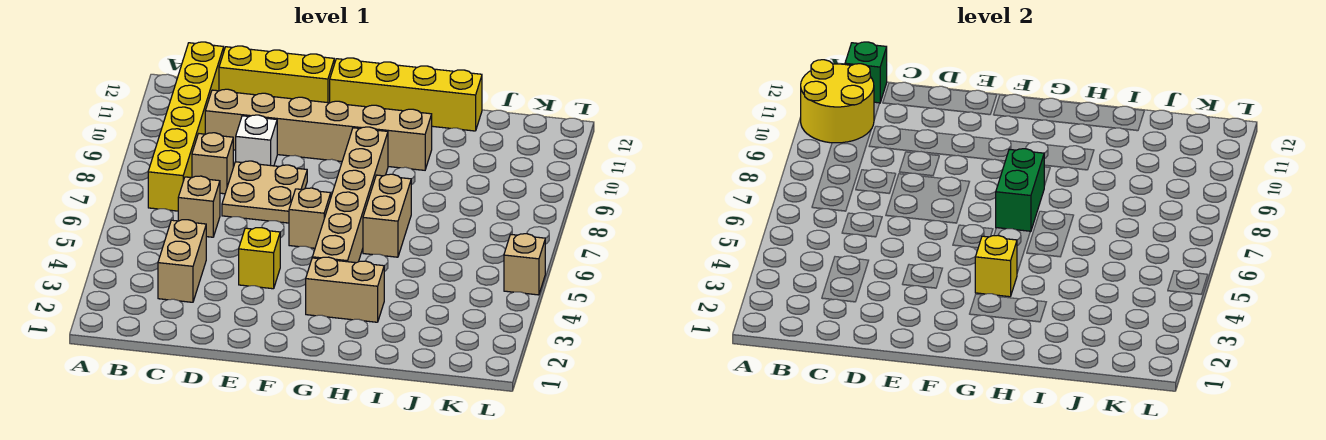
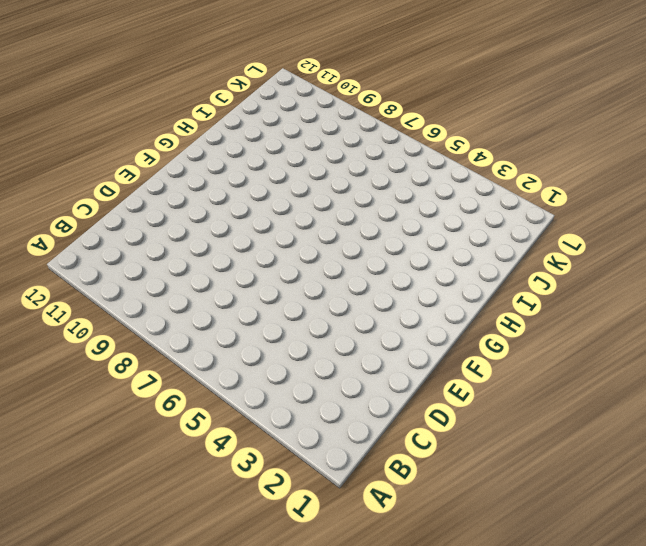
none -> yellow 1x6 brick [148,42,224,211]
none -> tan 1x2 brick [158,220,206,302]
none -> tan 1x1 brick [178,176,220,237]

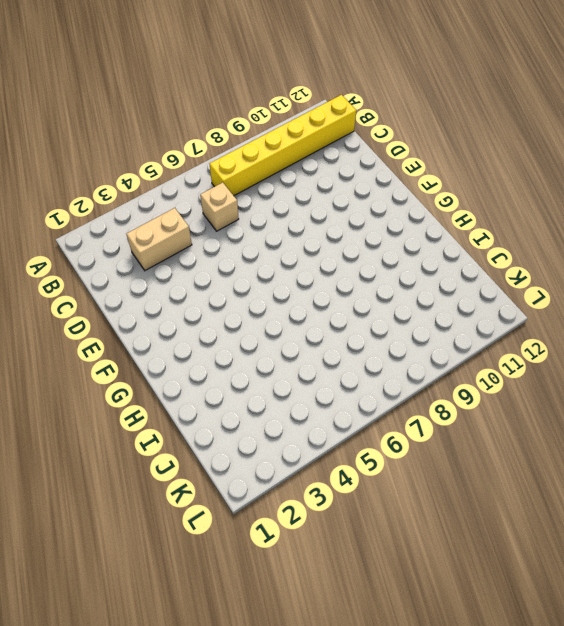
none -> tan 1x1 brick [192,133,233,194]
none -> tan 1x6 brick [205,89,432,170]
none -> yellow 1x3 brick [219,46,334,103]

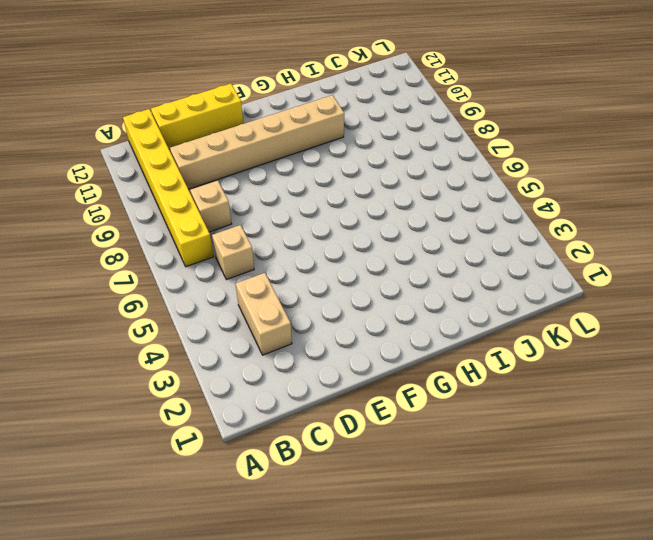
none -> tan 2x2 plate [222,161,307,223]
none -> white 1x1 brick [236,115,277,166]
none -> yellow 1x1 brick [239,228,280,289]

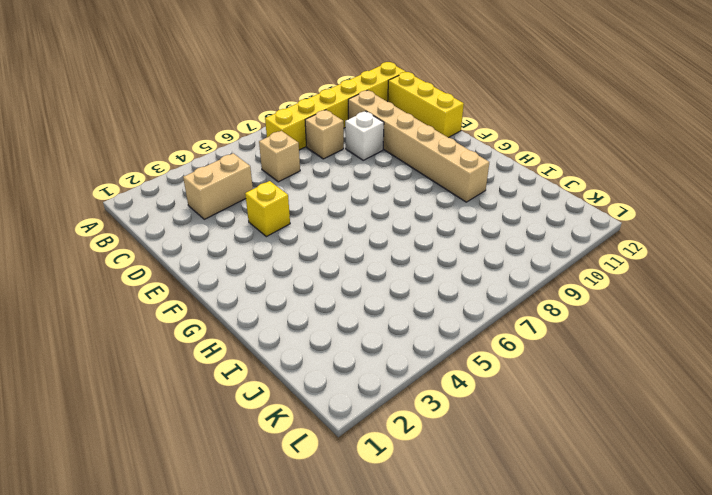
none -> tan 2x2 plate [222,161,307,223]
none -> tan 1x1 brick [289,188,331,248]
none -> yellow 1x4 brick [330,58,482,131]

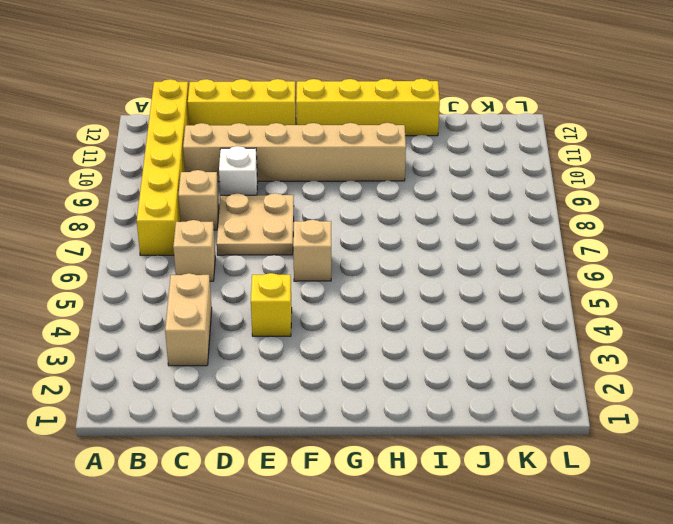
none -> tan 1x2 brick [306,257,384,322]
none -> tan 1x6 brick [312,127,388,263]
none -> tan 1x2 brick [363,174,411,257]

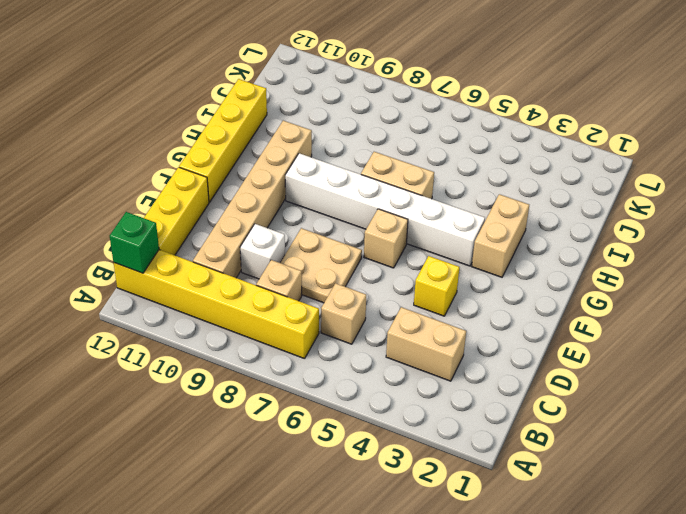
white 1x6 brick [285,153,485,266] -> tan 1x6 brick [312,127,388,263]
none -> tan 1x1 brick [504,234,545,295]
none -> yellow 2x2 round brick [801,60,874,143]
none -> yellow 1x1 brick [975,235,1017,297]

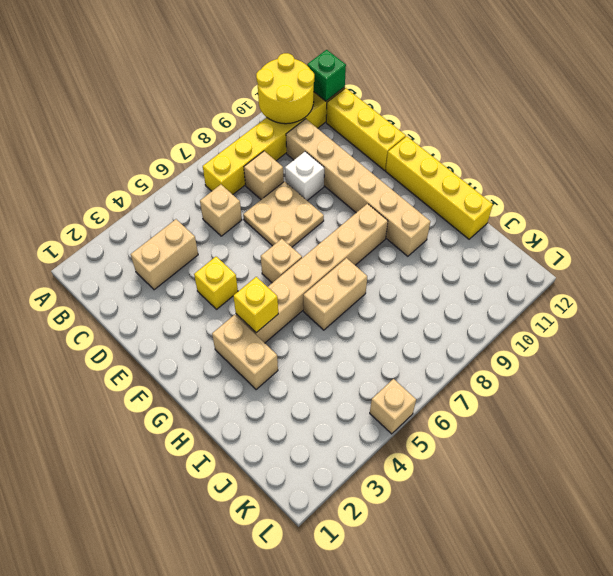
none -> green 1x2 brick [996,149,1044,232]

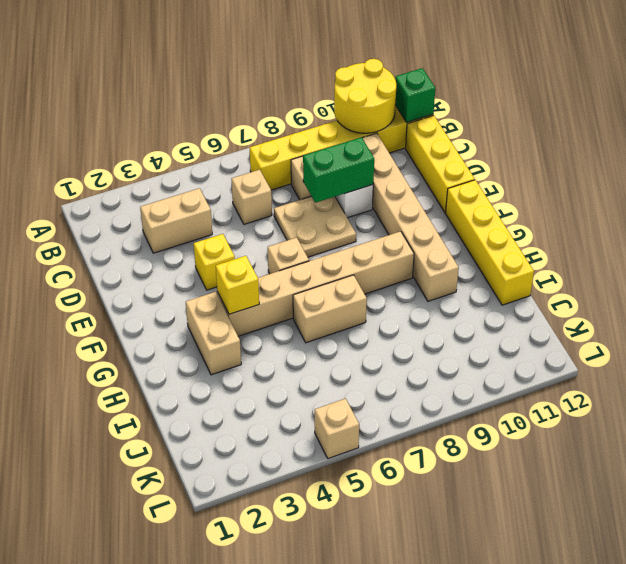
green 1x2 brick [303,137,374,203] -> green 1x2 brick moved to [996,149,1044,232]

